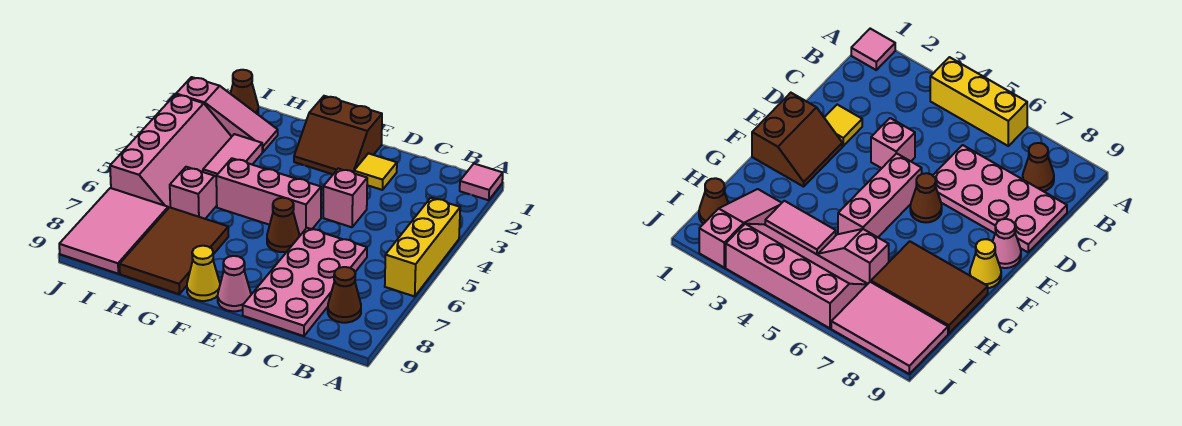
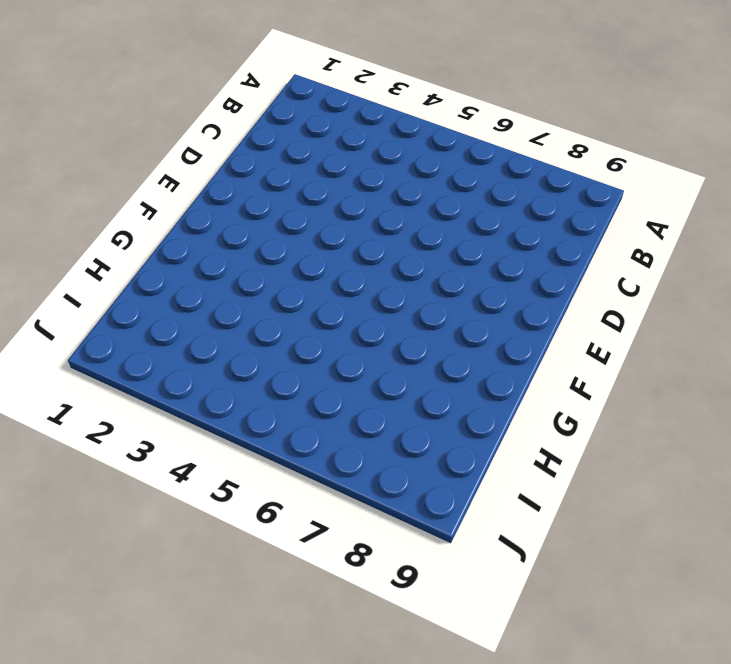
none -> pink 1x1 tile [460,164,503,200]
none -> yellow 1x3 brick [385,198,460,296]
none -> brown 1x1 cone [328,267,361,323]

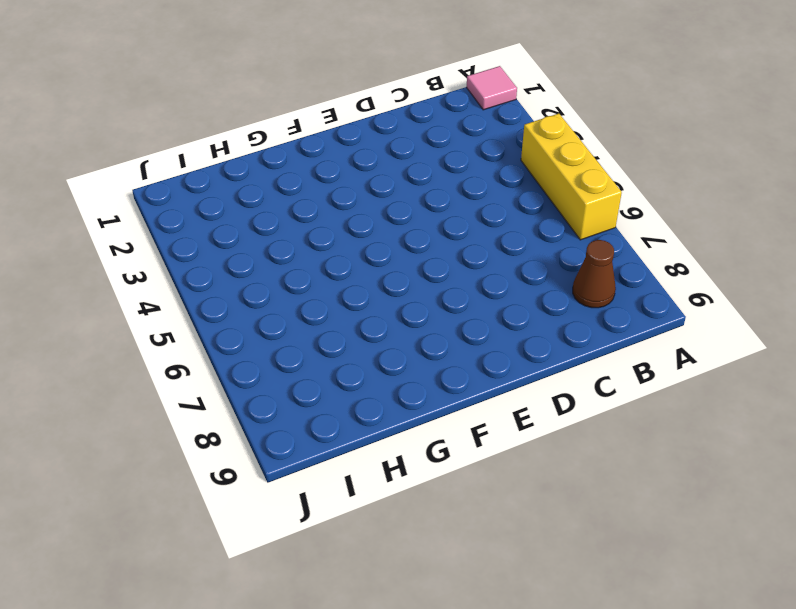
none -> pink 2x4 plate [243,228,367,336]
none -> yellow 1x1 tile [354,153,397,190]
none -> pink 1x1 brick [323,169,367,227]

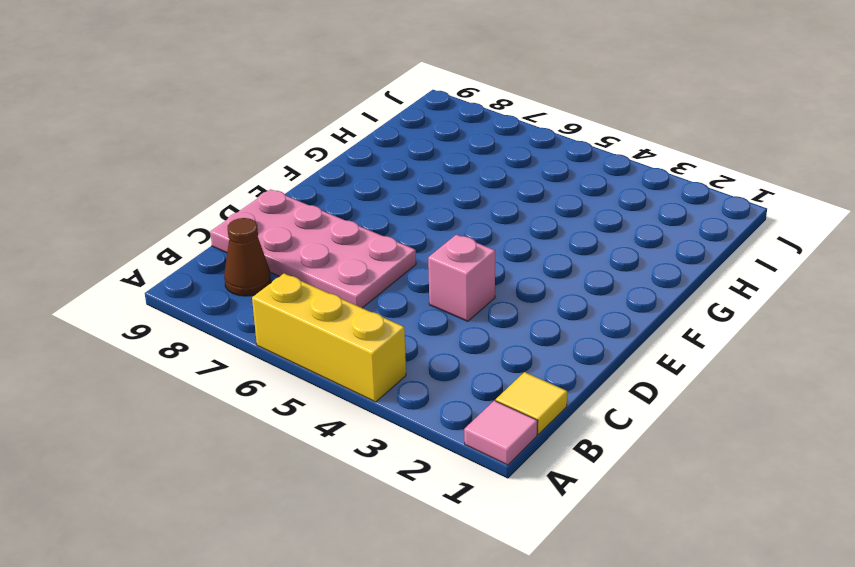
yellow 1x1 tile [496,372,567,435] -> yellow 1x1 tile moved to [354,153,397,190]
none -> brown 2x2 slope [294,96,382,174]
none -> pink 1x3 brick [216,158,321,235]
none -> brown 1x1 cone [267,198,299,252]

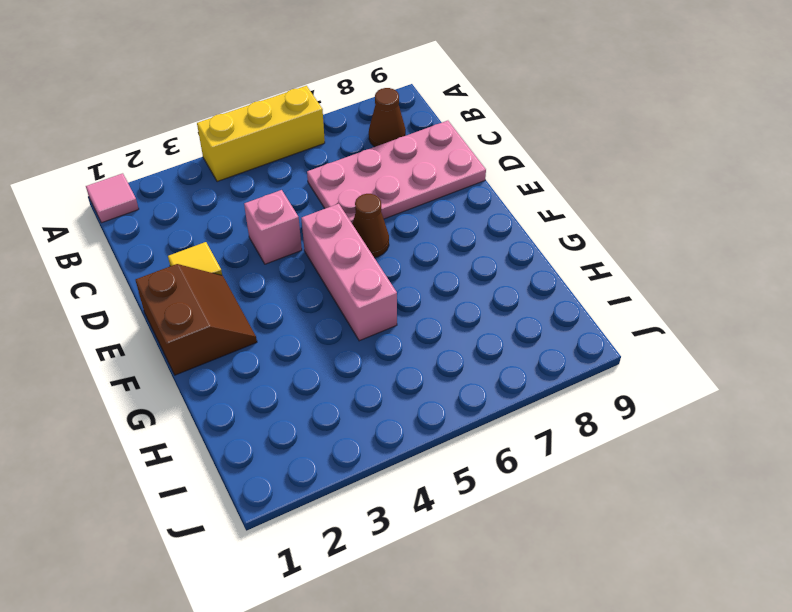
none -> pink 1x1 cone [218,256,251,311]
none -> yellow 1x1 cone [187,246,220,301]
none -> brown 2x3 tile [119,207,228,294]

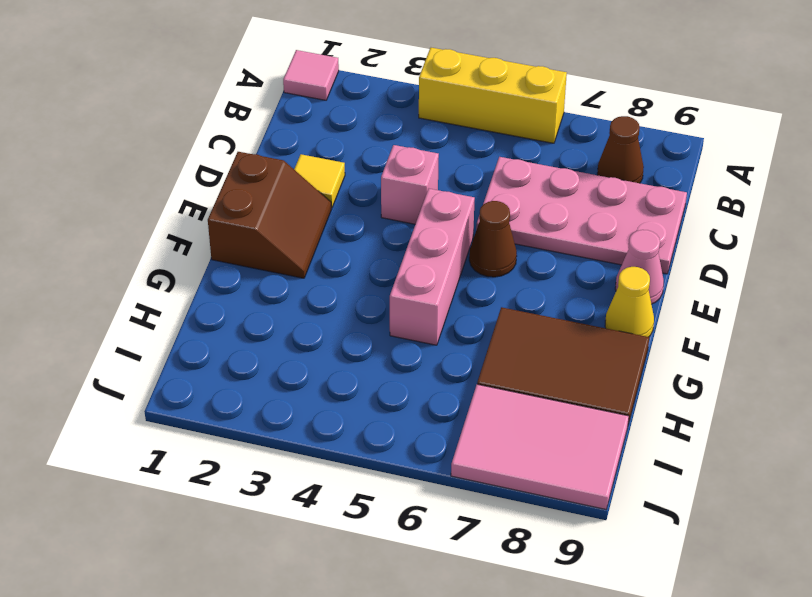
none -> pink 1x3 slope [176,77,278,152]
none -> pink 1x2 tile [203,134,262,176]
none -> pink 1x2 slope [170,167,217,219]

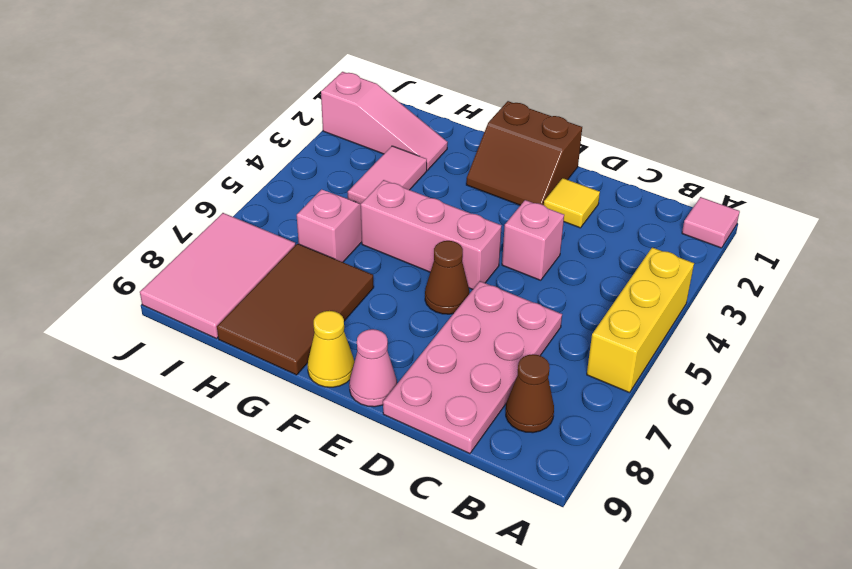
none -> brown 1x1 cone [230,70,258,114]
none -> pink 2x4 slope [110,94,232,208]

